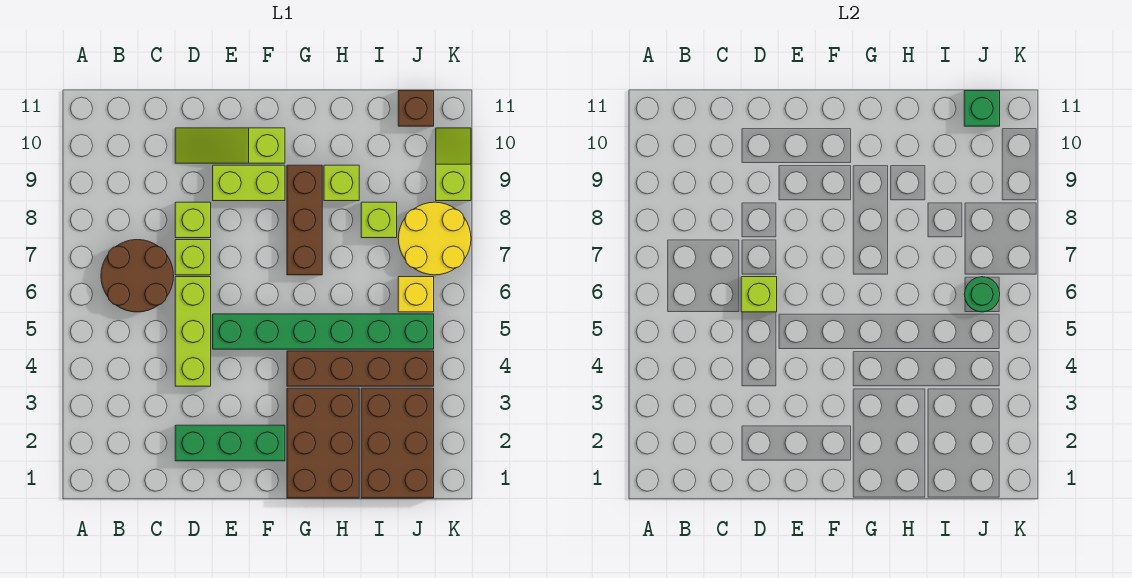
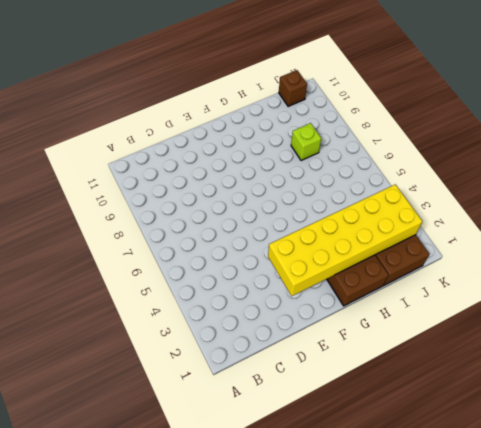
yellow 2x6 brick [268,184,422,296] -> none
none -> brown 2x2 round brick [101,240,174,312]
none -> green 1x3 brick [175,425,285,461]
none -> lime 1x3 brick [175,277,211,386]

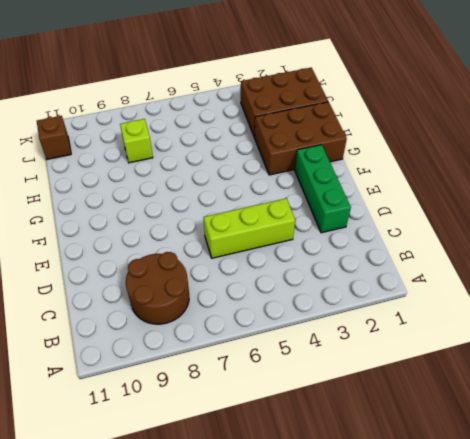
brown 2x2 round brick [126,252,189,324] -> brown 2x2 round brick moved to [101,240,174,312]
none -> lime 1x1 brick [175,240,211,275]
none -> lime 1x1 brick [175,202,211,238]
none -> lime 1x3 slope [175,128,285,163]

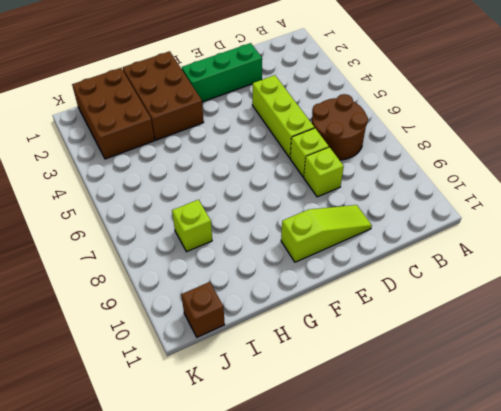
none -> green 1x6 brick [213,314,434,349]
none -> lime 1x2 brick [213,165,285,201]
none -> brown 1x4 brick [287,351,434,386]

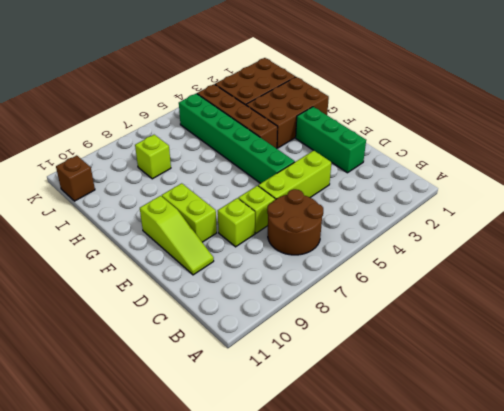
none -> brown 1x3 brick [287,165,322,275]
none -> lime 1x1 brick [324,165,359,201]
none -> yellow 1x1 brick [398,277,434,312]

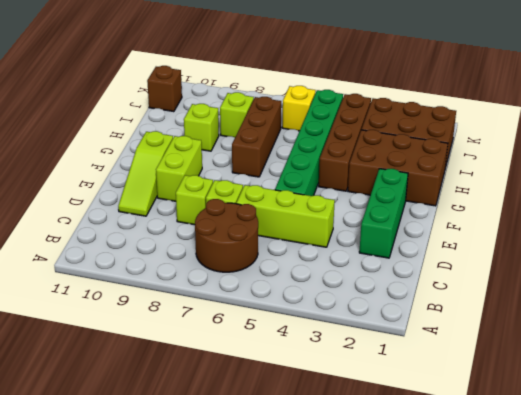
brown 1x3 brick [232,97,281,177] -> brown 1x3 brick turned to [287,165,322,275]
none -> yellow 2x2 round brick [398,202,471,275]
none -> lime 1x2 slope [436,128,471,201]
none -> lime 1x1 brick [741,277,777,312]

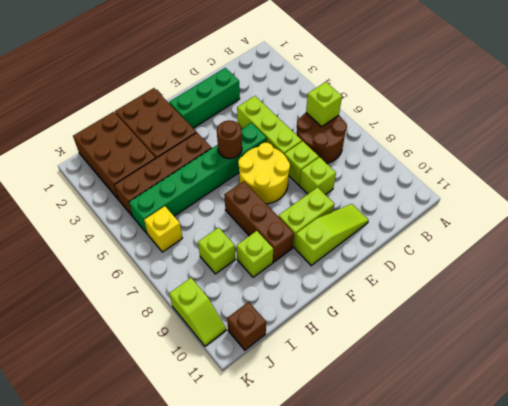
lime 1x1 brick [306,82,342,126] -> lime 1x1 brick moved to [741,277,777,312]
yellow 2x2 round brick [238,143,290,204] -> yellow 2x2 round brick moved to [398,202,471,275]
brown 1x1 round brick [217,121,242,159] -> none
none -> green 1x1 round brick [964,277,1000,312]
none -> green 1x1 brick [964,91,1000,126]

